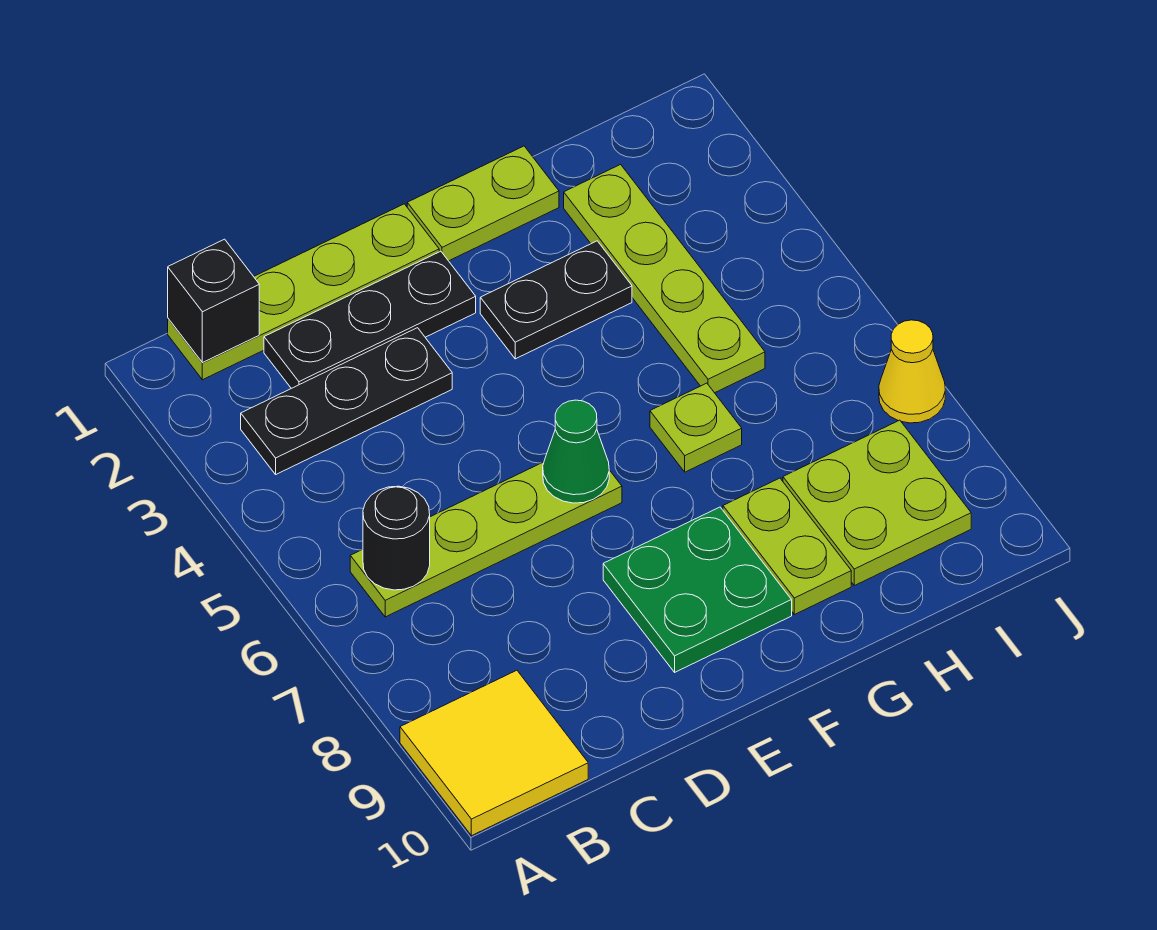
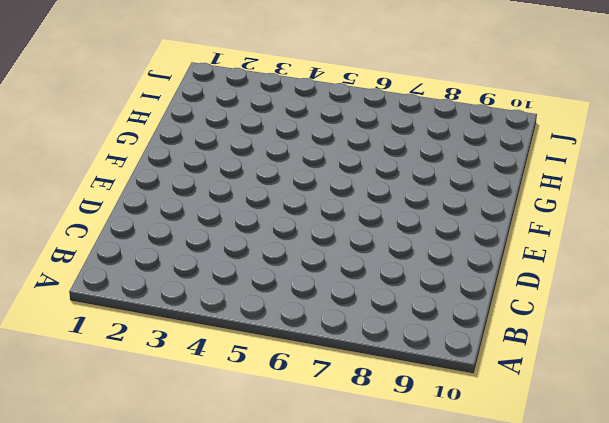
none -> yellow 2x2 tile [400,670,588,836]
none -> lime 1x4 plate [168,204,439,380]
none -> black 1x3 plate [241,328,452,474]

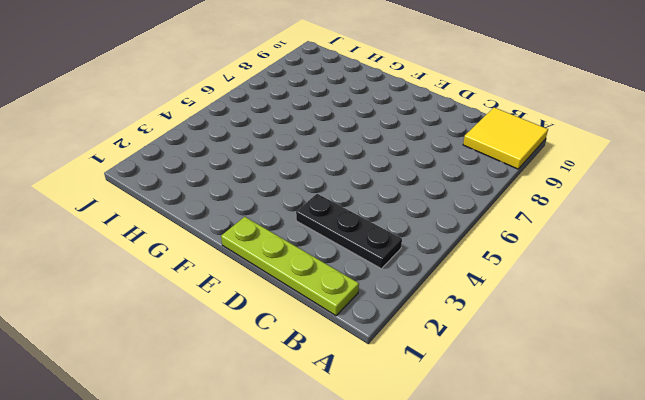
none -> lime 1x4 plate [350,462,622,617]
none -> black 1x3 plate [264,251,476,388]
none -> green 2x2 plate [603,507,792,672]

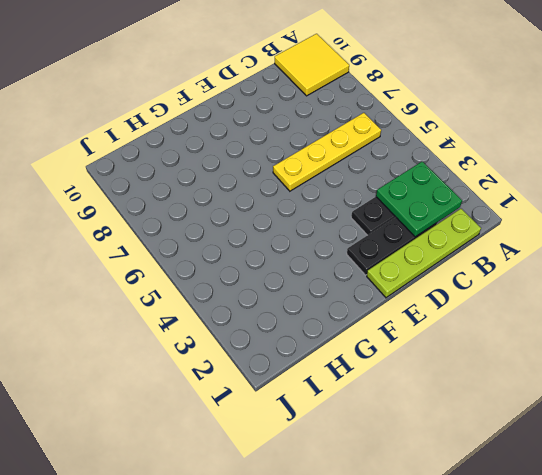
green 2x2 plate [376,161,462,237] -> green 2x2 plate moved to [603,507,792,672]
yellow 1x4 plate [273,113,381,191] -> lime 1x4 plate [350,462,622,617]
none -> lime 1x2 plate [407,146,559,261]
none -> black 1x2 plate [480,241,632,359]
none -> lime 1x1 plate [650,383,742,472]

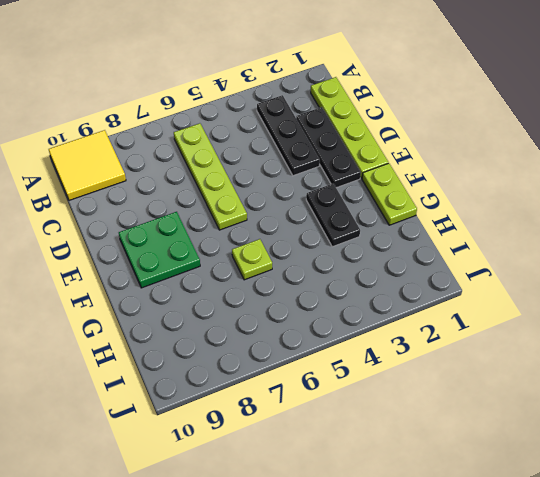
none -> lime 1x2 plate [723,478,851,615]
none -> lime 1x4 plate [564,165,765,393]
none -> lime 2x2 plate [783,420,971,586]

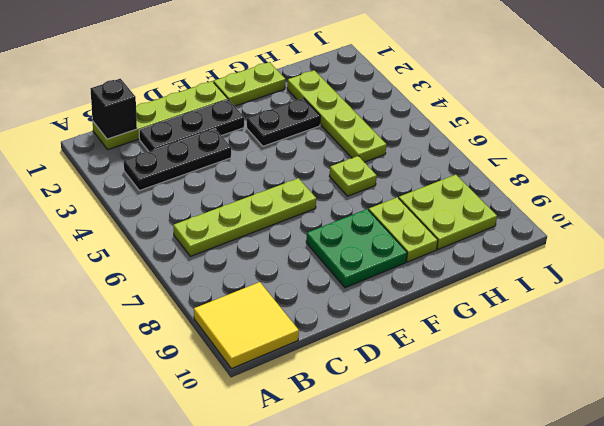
none -> yellow 1x1 cone [879,320,945,423]
none -> black 1x1 round brick [363,486,430,590]
none -> green 1x1 cone [543,400,609,503]

